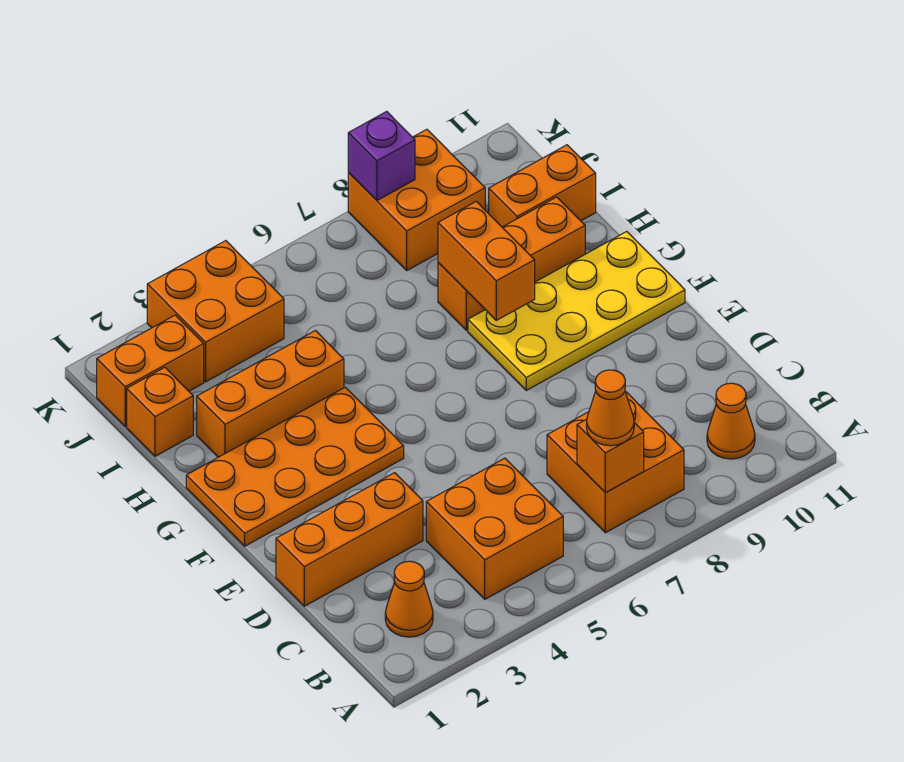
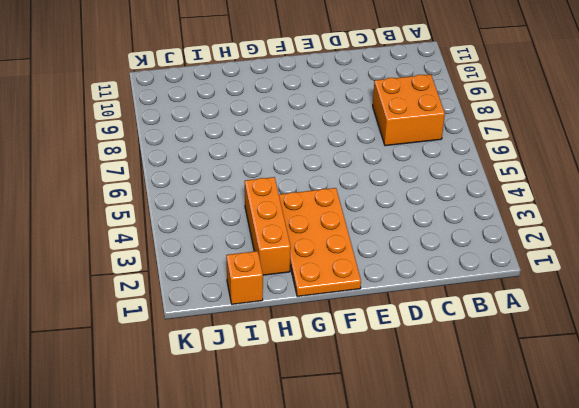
none -> orange 1x1 cone [385,561,433,637]
none -> orange 2x2 brick [426,458,563,599]
none -> orange 1x1 cone [707,383,755,459]

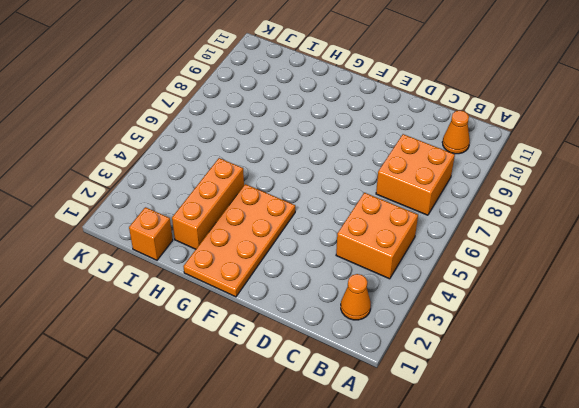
none -> orange 1x3 brick [276,473,423,606]
none -> yellow 2x4 plate [468,232,685,390]
none -> orange 1x3 brick [438,197,585,331]

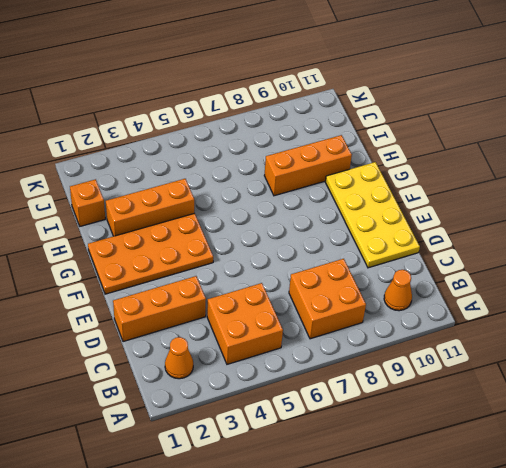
yellow 2x4 plate [325,162,420,268] -> yellow 2x4 plate turned to [468,232,685,390]
none -> orange 1x2 brick [489,145,596,227]
none -> orange 1x2 brick [97,315,204,426]
none -> orange 2x2 brick [147,241,284,382]

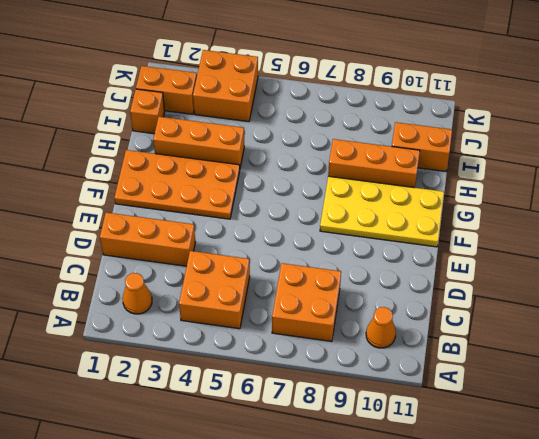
none -> orange 2x2 brick [348,129,485,270]
none -> orange 1x1 brick [577,419,644,493]
none -> orange 1x2 brick [438,201,535,320]

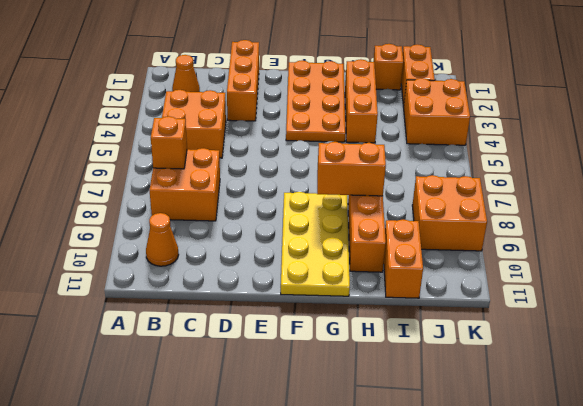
none -> purple 1x1 brick [348,111,415,200]
none -> orange 1x1 cone [587,370,634,446]

